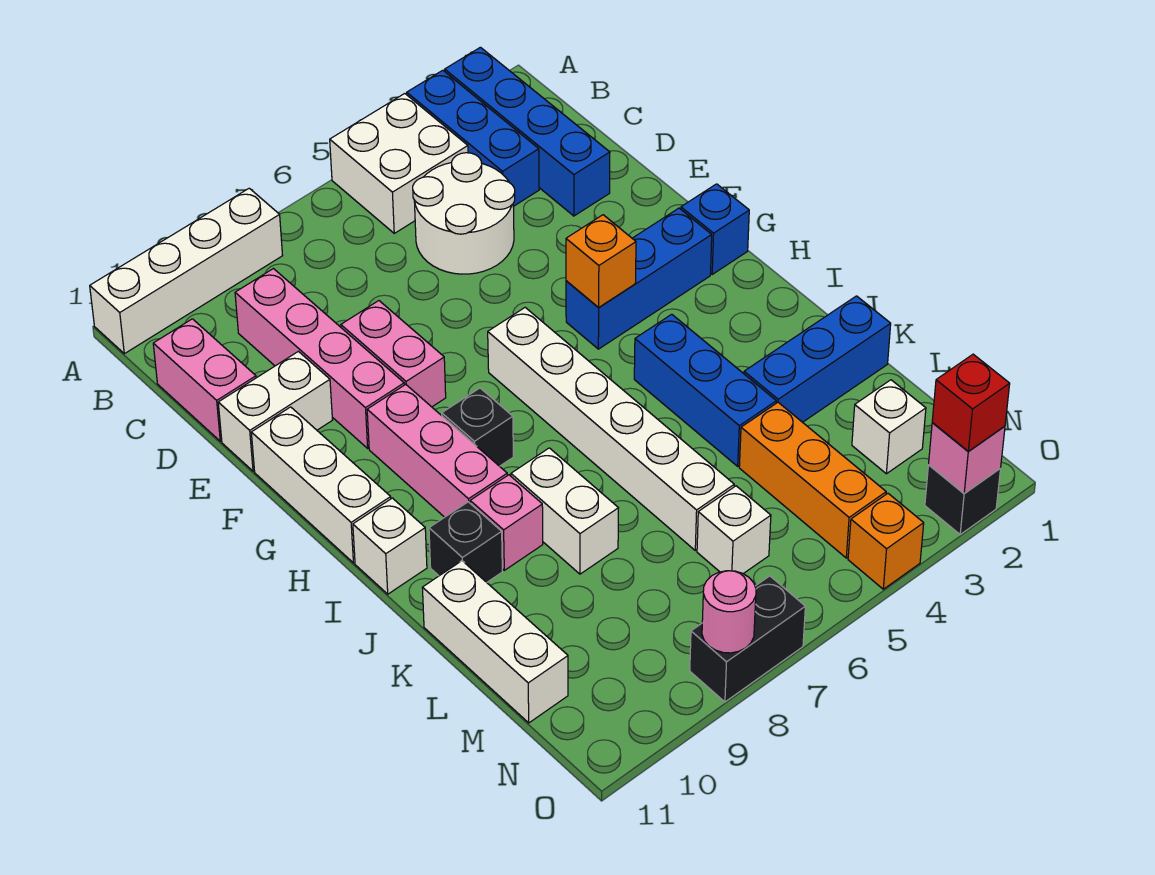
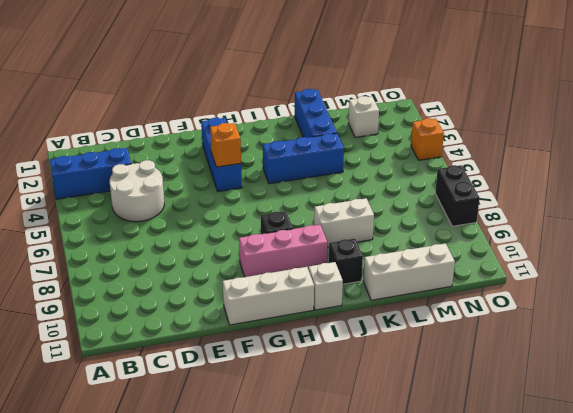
none -> blue 1x4 brick [445,47,610,216]
none -> white 2x2 brick [330,94,468,233]
none -> white 1x4 brick [90,188,283,354]
none -> pink 1x4 brick [235,269,404,448]

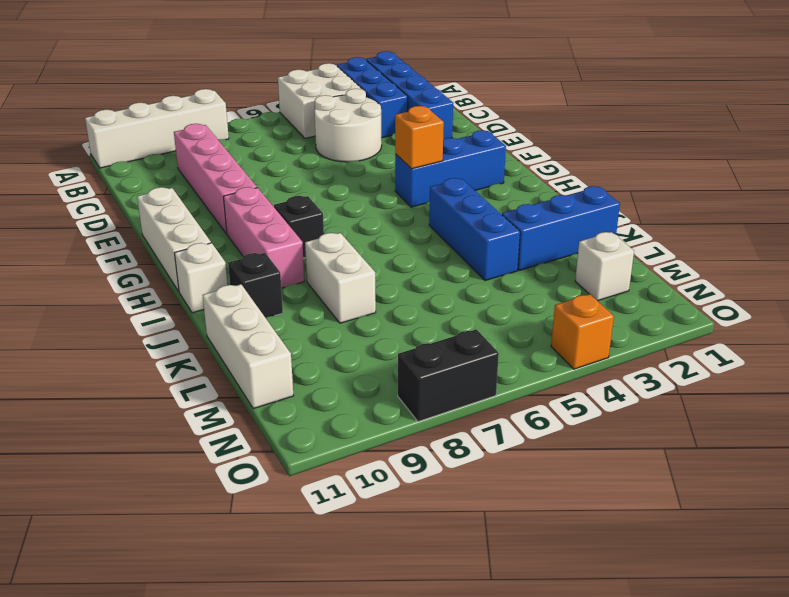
none -> pink 1x2 brick [153,319,256,441]
none -> pink 1x2 brick [341,301,446,407]
none -> white 1x2 brick [218,351,332,471]
none -> blue 1x1 brick [681,184,749,274]

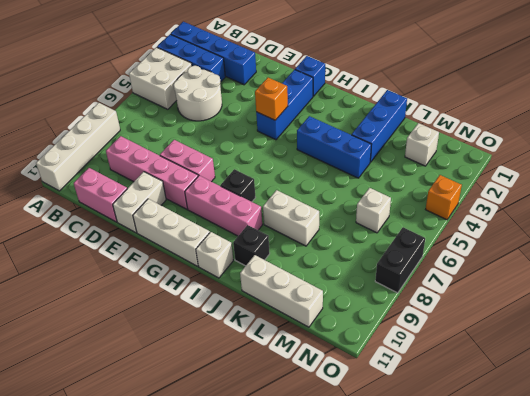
none -> white 1x6 brick [488,308,734,550]
none -> pink 1x1 brick [470,475,543,570]
none -> orange 1x3 brick [739,402,886,558]
none -> black 1x1 brick [925,465,1000,534]

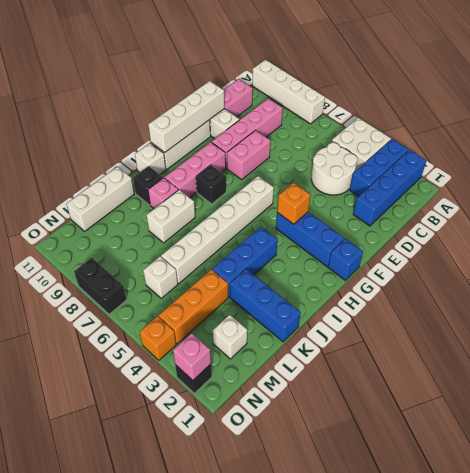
white 1x4 brick [148,81,224,153] -> none
none -> pink 1x1 round brick [702,571,756,653]
none -> red 1x1 brick [932,354,1010,451]

